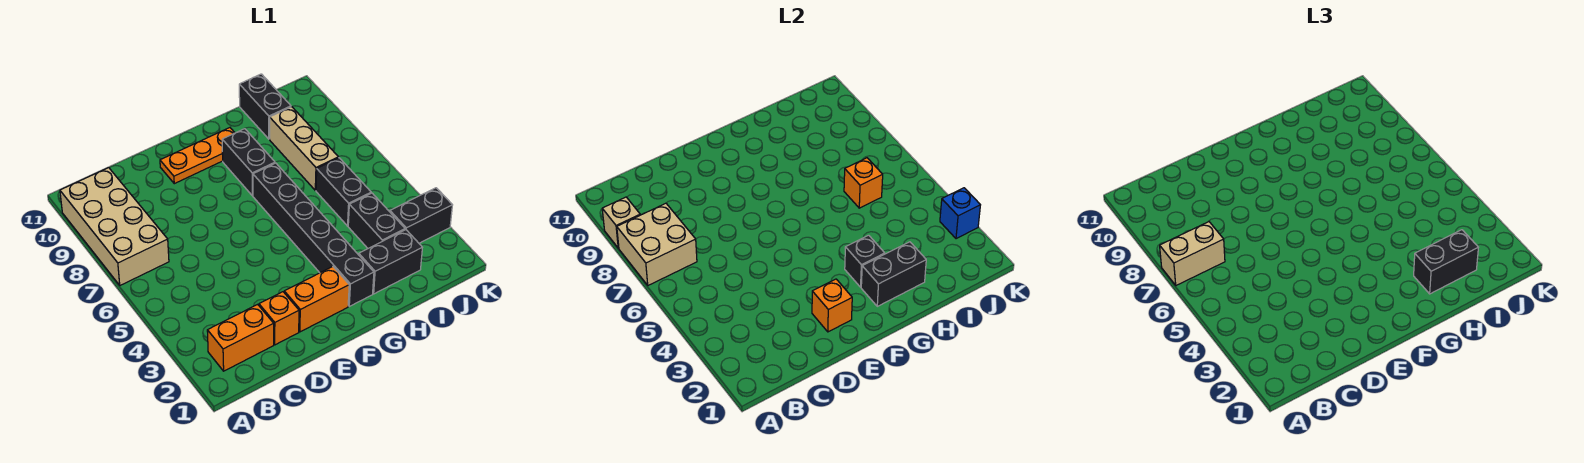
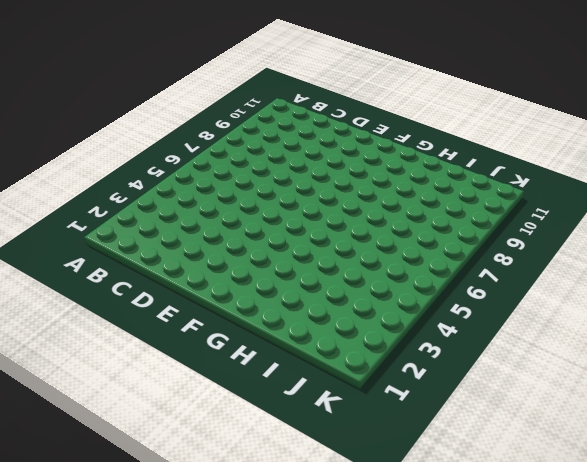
none -> tan 2x4 brick [60,168,169,285]
none -> orange 1x2 brick [207,304,274,371]
none -> orange 1x1 brick [259,292,299,345]

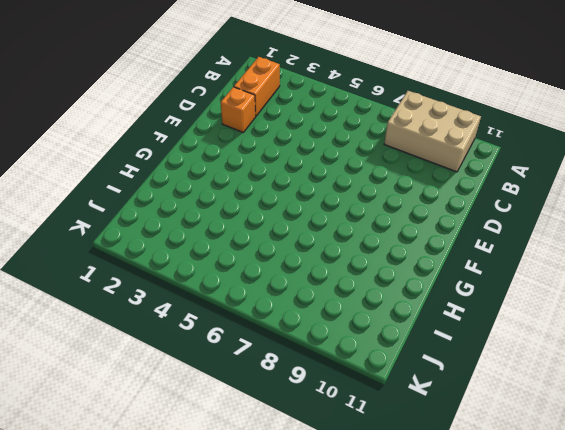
tan 2x3 brick [384,91,481,172] -> tan 2x4 brick [60,168,169,285]
none -> orange 1x2 brick [284,267,349,332]
none -> orange 1x3 plate [160,128,235,184]
none -> black 1x6 brick [253,163,374,306]

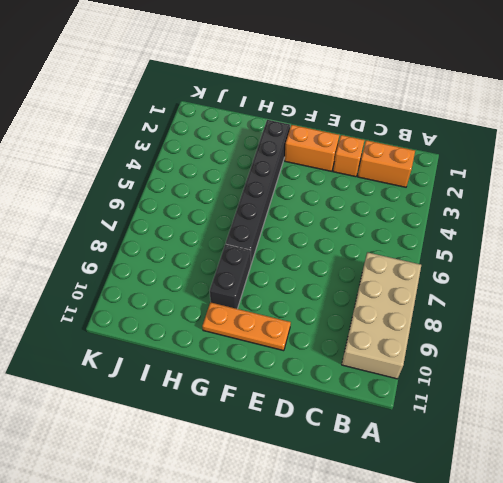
none -> black 1x2 brick [359,230,422,294]
none -> black 1x2 brick [348,193,405,248]
none -> black 1x2 brick [316,158,371,226]

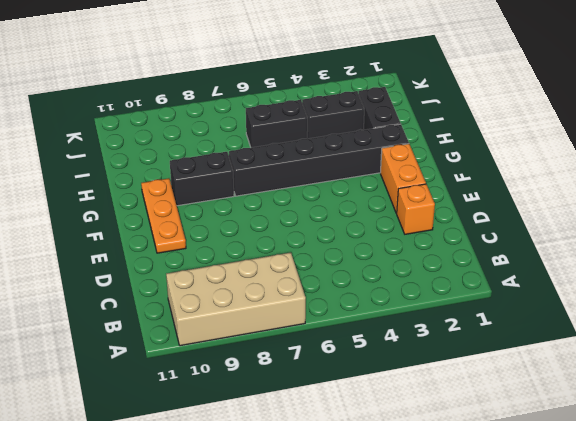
none -> orange 1x2 brick [207,304,274,371]
none -> tan 1x3 brick [270,107,338,190]
none -> black 1x2 brick [239,74,291,139]

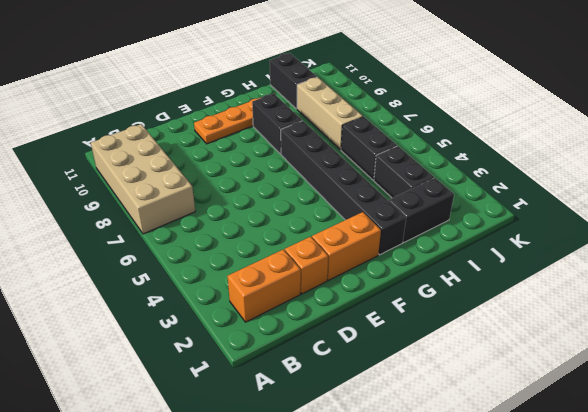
none -> black 1x2 brick [390,188,452,243]
none -> tan 2x2 brick [617,203,697,285]
none -> tan 1x1 brick [602,197,640,248]

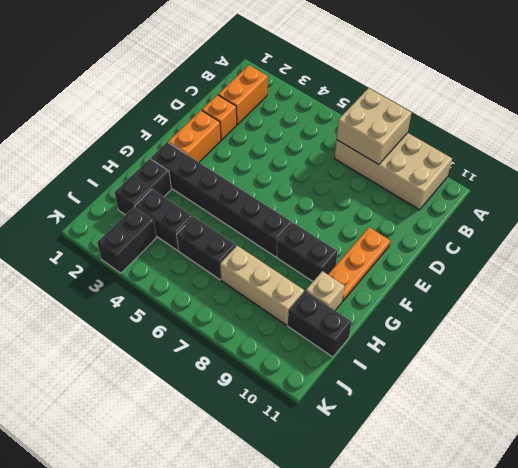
tan 1x1 brick [306,271,344,310] -> tan 1x1 brick moved to [602,197,640,248]
none -> orange 1x1 brick [812,279,852,332]
none -> black 1x2 brick [861,242,926,306]
none -> black 1x1 brick [845,235,885,287]

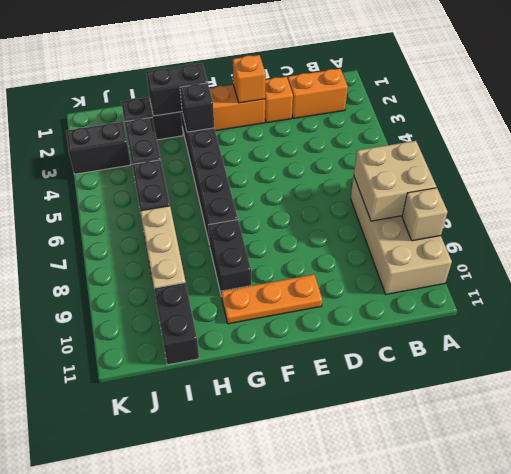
none -> orange 1x1 brick [844,158,883,208]
none -> blue 1x1 brick [940,188,980,239]
none -> tan 1x2 brick [1160,222,1225,285]

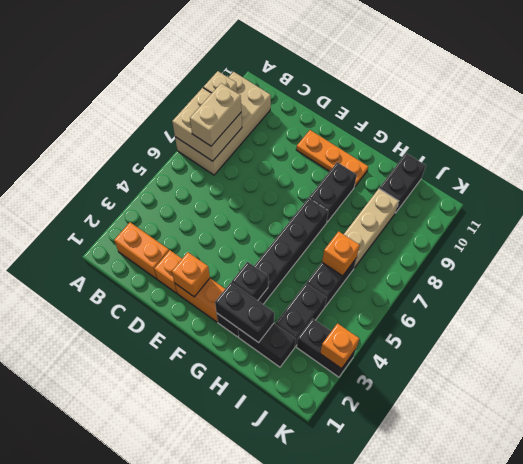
tan 1x2 brick [190,83,241,146] -> tan 1x2 brick turned to [1160,222,1225,285]
orange 1x1 brick [320,323,359,369] -> blue 1x1 brick [940,188,980,239]
none -> black 1x2 brick [1414,230,1478,294]

